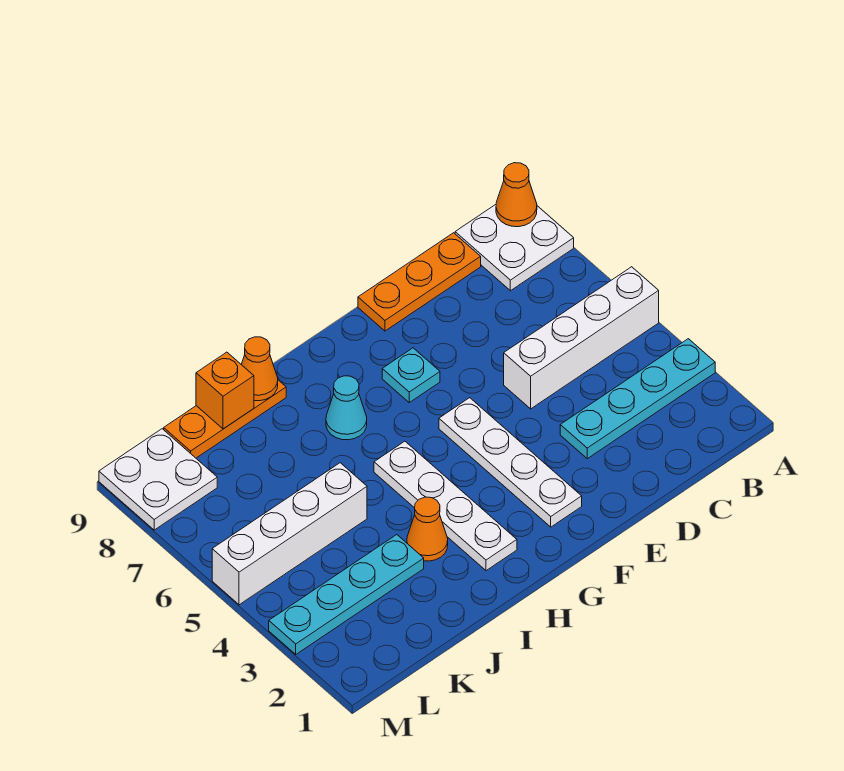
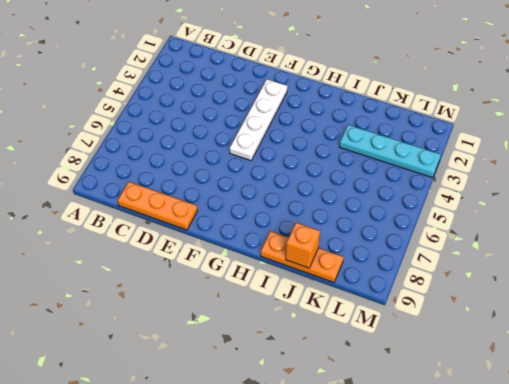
none -> cyan 1x4 plate [560,339,715,459]
none -> white 1x4 brick [504,267,659,409]
none -> white 2x2 plate [455,205,574,291]

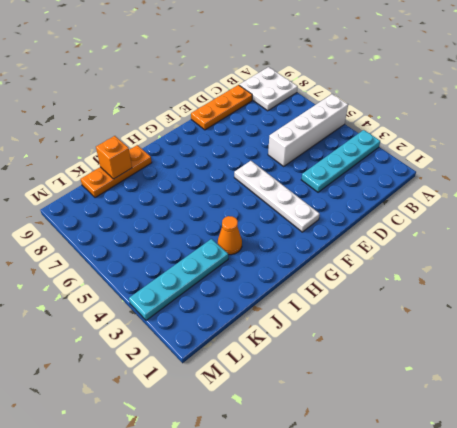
none -> cyan 1x1 plate [382,348,440,402]
none -> white 1x4 plate [374,441,517,571]
none -> cyan 1x1 cone [326,376,367,440]

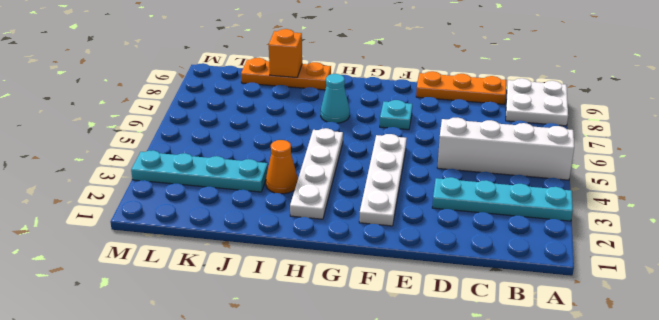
none -> white 1x4 brick [212,463,367,605]
none -> white 2x2 plate [99,429,217,530]
none -> orange 1x1 cone [496,163,537,227]

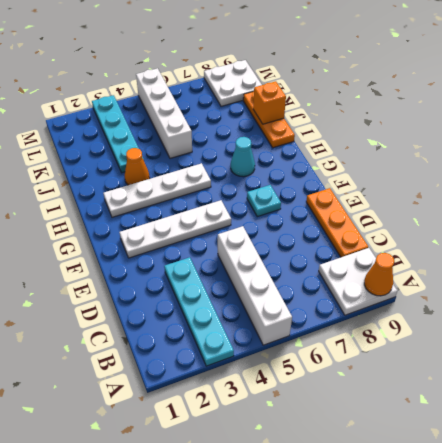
none -> orange 1x1 cone [241,337,278,401]

